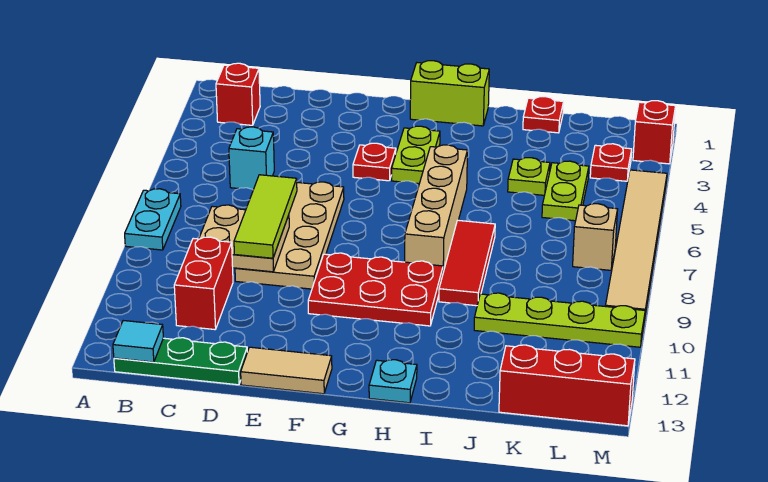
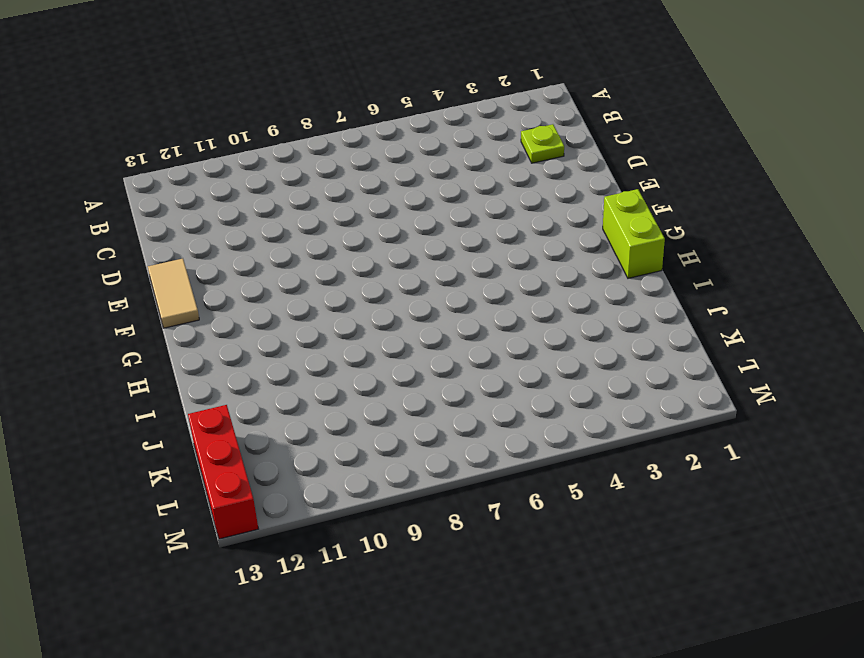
lime 1x1 plate [521,124,564,163] -> lime 1x1 plate moved to [508,158,550,195]
none -> cyan 1x2 plate [125,189,181,250]
none -> red 1x1 brick [216,63,260,125]
none -> green 1x3 plate [114,338,247,385]

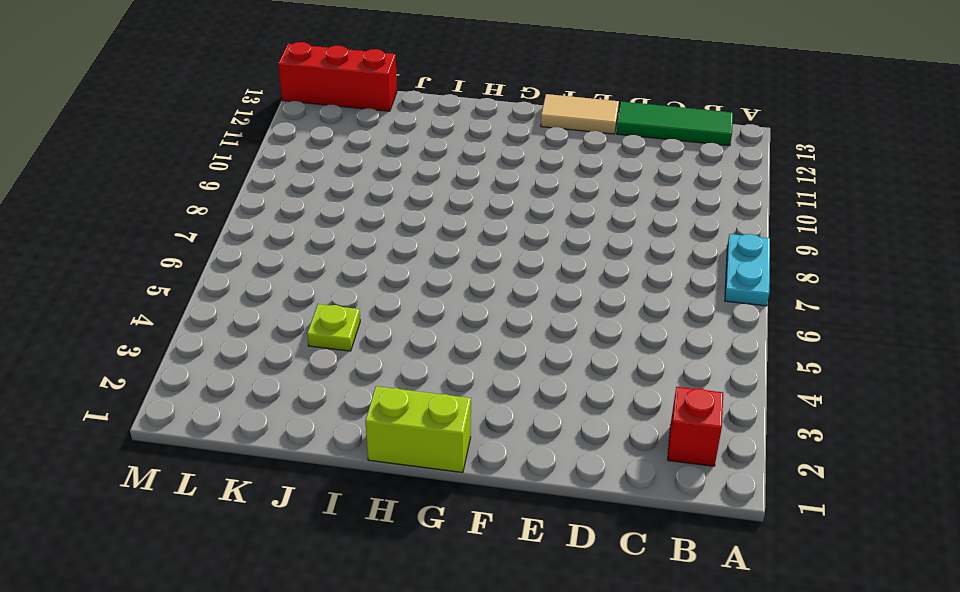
green 1x3 tile [617,101,733,146] -> green 1x3 plate [114,338,247,385]
none -> cyan 1x1 brick [229,127,274,190]
none -> red 1x2 brick [174,237,233,330]
none -> tan 2x4 plate [235,182,344,289]

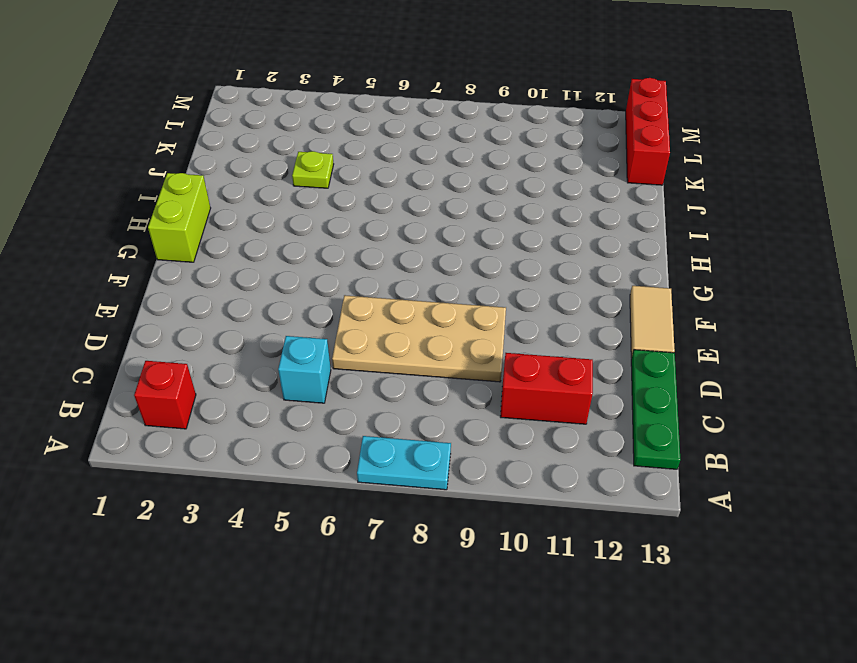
none -> red 1x1 plate [353,143,396,181]
none -> red 2x3 plate [308,253,443,326]
none -> lime 1x2 plate [392,126,440,184]

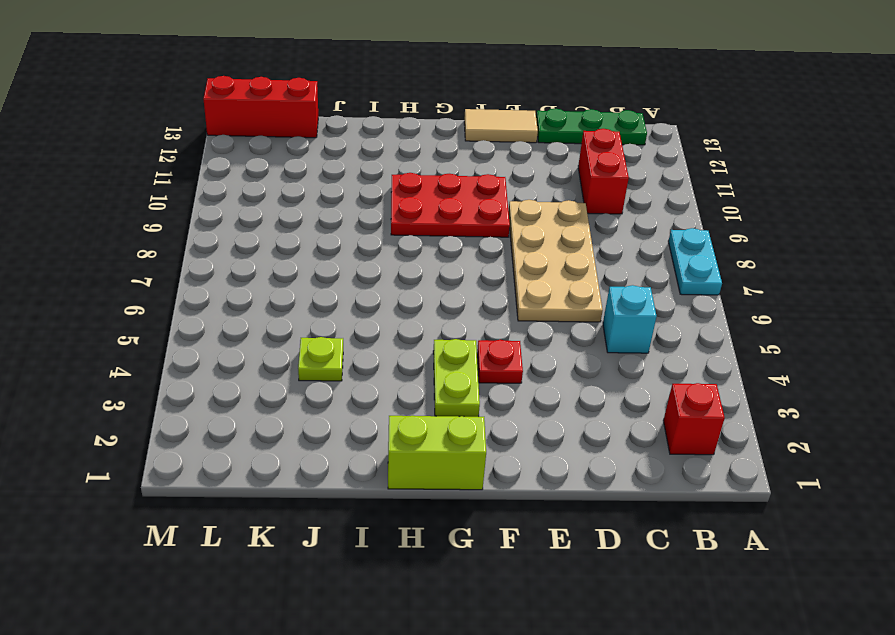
none -> tan 1x4 brick [405,145,468,272]
none -> cyan 1x1 plate [369,360,417,403]
none -> red 1x3 tile [439,220,495,306]

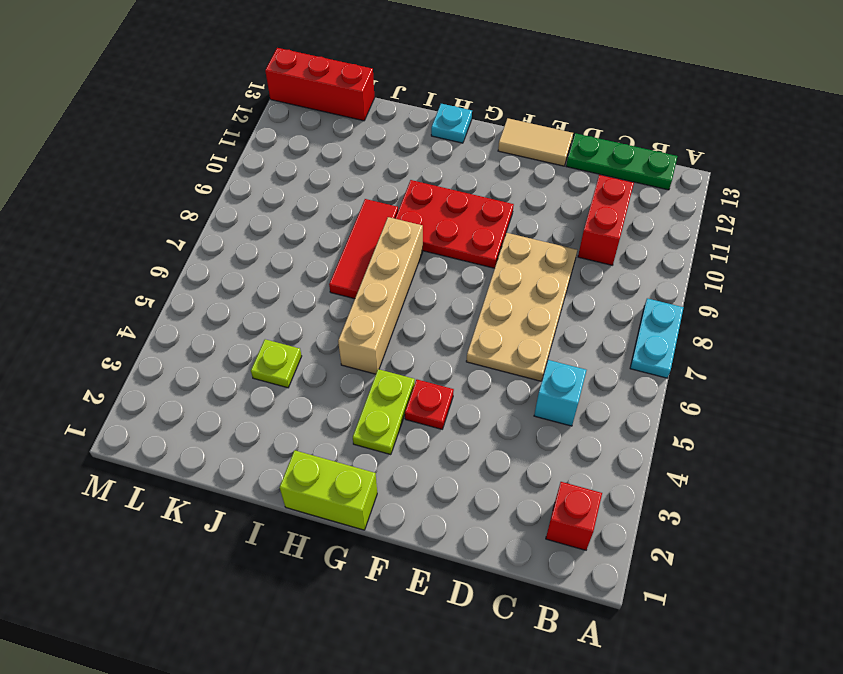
none -> red 1x1 plate [523,97,564,133]
none -> lime 1x4 plate [474,293,645,347]
none -> lime 1x2 plate [542,161,589,221]

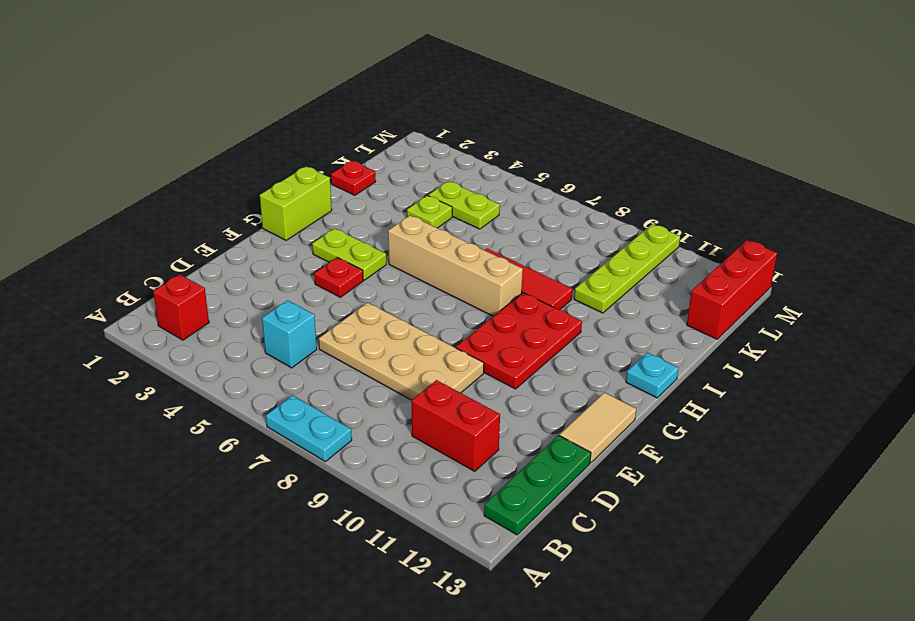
none -> red 1x1 plate [590,144,632,181]
none -> tan 1x1 brick [573,204,618,270]
none -> red 1x1 brick [633,101,676,164]

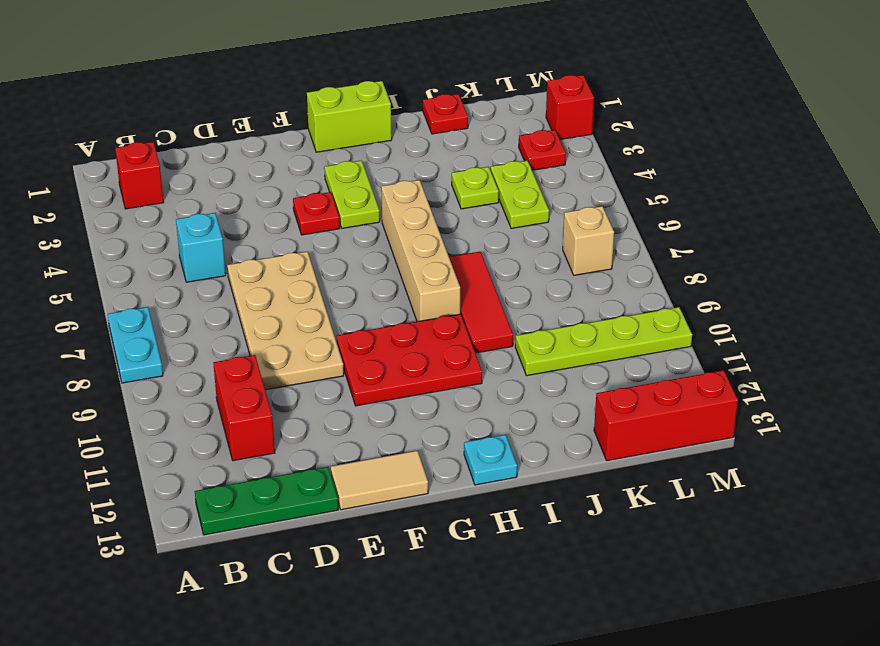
none -> tan 1x6 tile [605,170,667,317]
none -> cyan 1x1 tile [113,321,163,362]
none -> tan 2x2 plate [199,205,289,272]

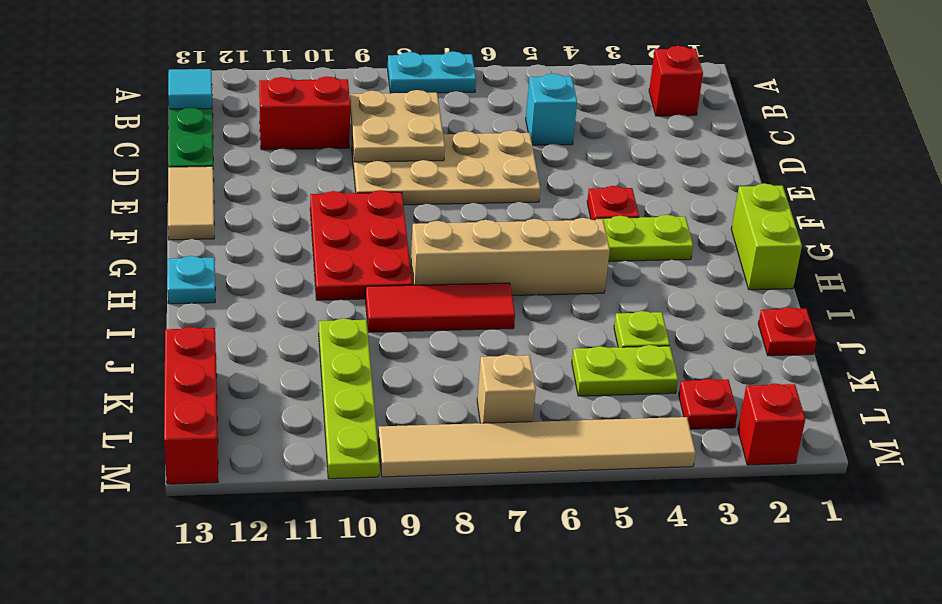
none -> lime 1x3 tile [234,175,297,258]

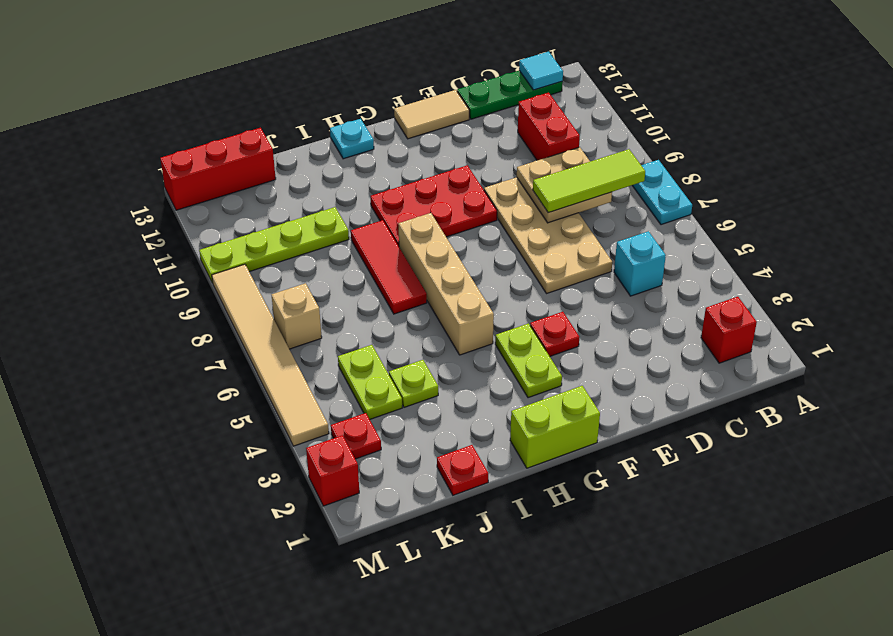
lime 1x3 tile [533,149,645,213] -> lime 1x3 tile turned to [234,175,297,258]

